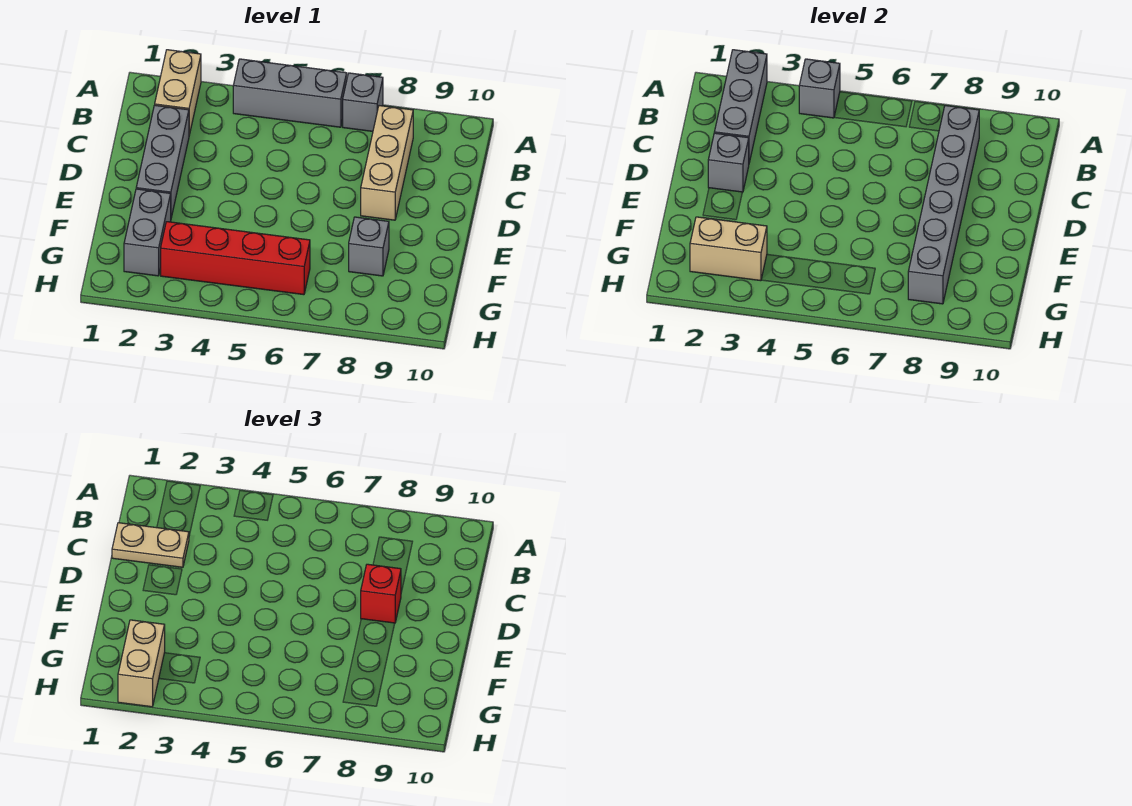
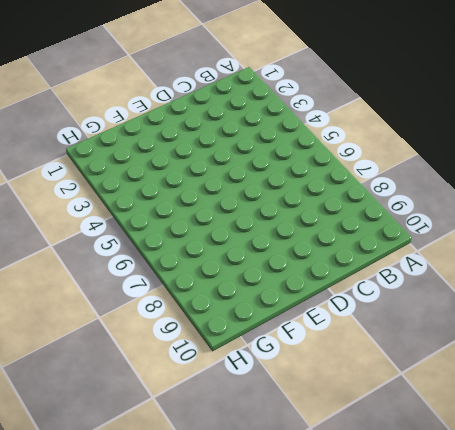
none -> tan 1x2 brick [155,50,201,135]
none -> grey 1x3 brick [233,59,347,127]
none -> grey 1x1 brick [343,73,383,131]

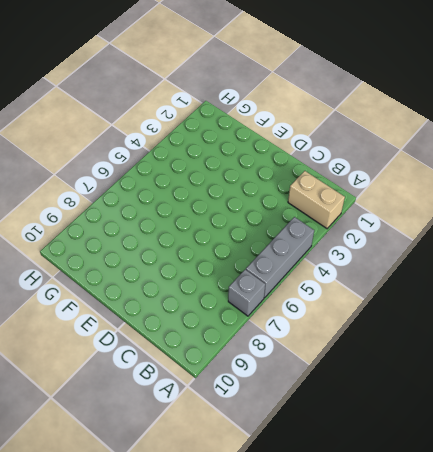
none -> tan 1x3 brick [361,106,413,220]
none -> grey 1x3 brick [136,105,189,218]
none -> grey 1x2 brick [124,189,171,276]

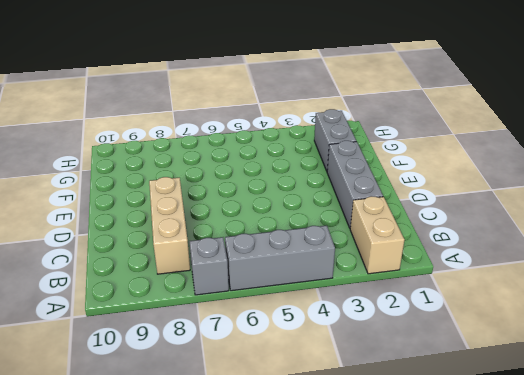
none -> grey 1x1 brick [349,217,389,276]
none -> red 1x4 brick [161,222,310,295]
none -> grey 1x3 brick [714,50,767,163]

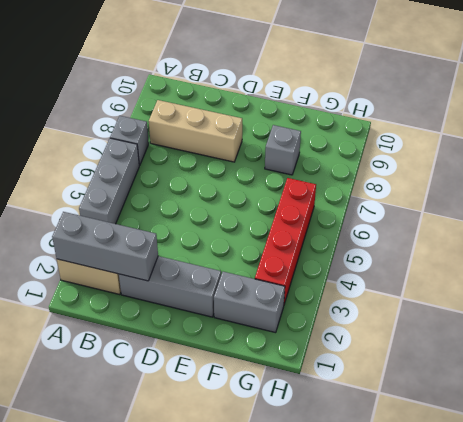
none -> grey 1x1 brick [799,59,840,118]
none -> grey 1x6 brick [908,106,979,304]
none -> grey 1x1 brick [708,133,749,192]

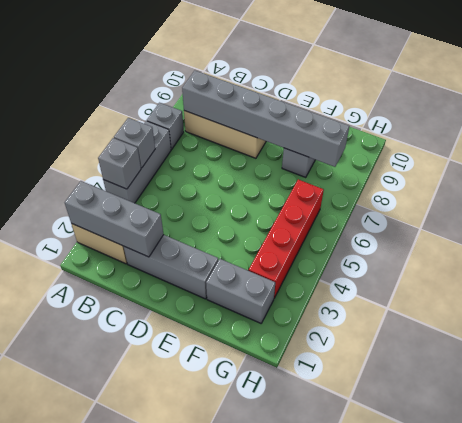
grey 1x1 brick [114,118,155,168] -> grey 1x1 brick moved to [708,133,749,192]
none -> tan 1x2 brick [690,217,767,281]
none -> tan 1x2 plate [112,523,189,567]
none -> red 1x1 brick [361,564,401,623]

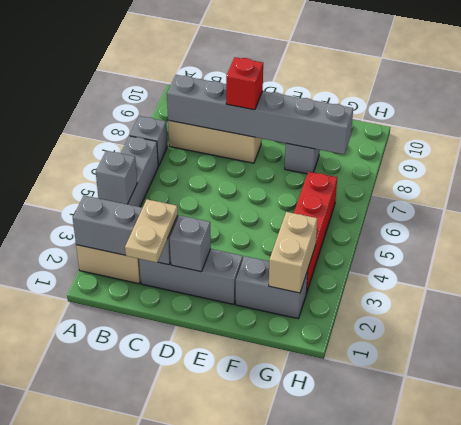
none -> tan 1x2 brick [118,620,165,707]

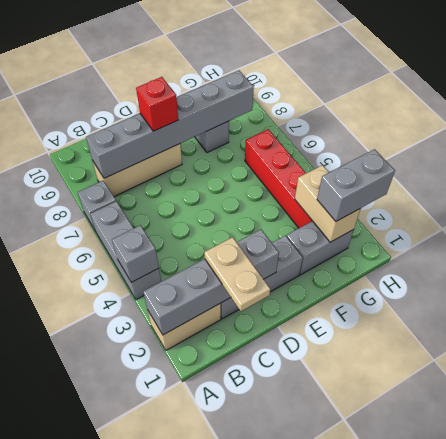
grey 1x2 brick [317,149,395,221] -> tan 1x2 brick [118,620,165,707]

